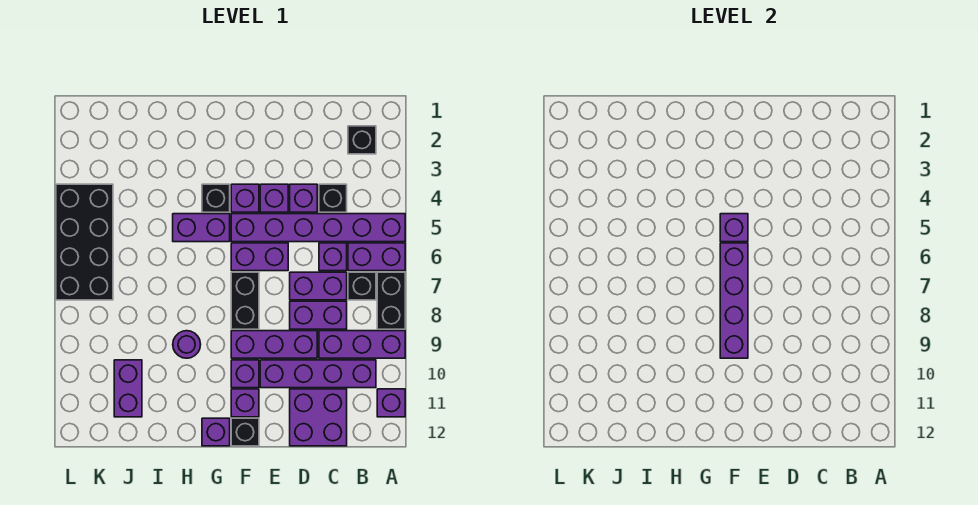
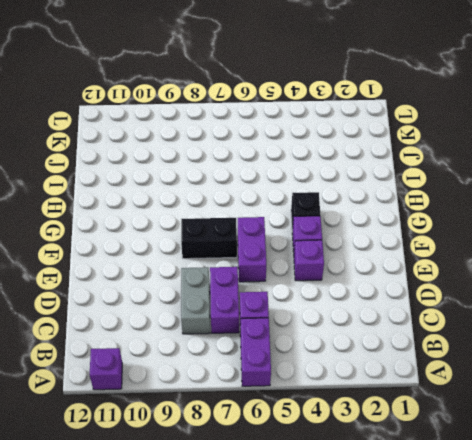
grey 1x2 brick [181,267,210,334] -> purple 1x2 brick [290,301,347,329]
none -> purple 1x6 brick [231,214,405,242]
none -> black 1x2 brick [377,272,405,329]
none -> purple 1x3 brick [319,331,405,358]
none -> black 1x1 brick [348,126,376,154]

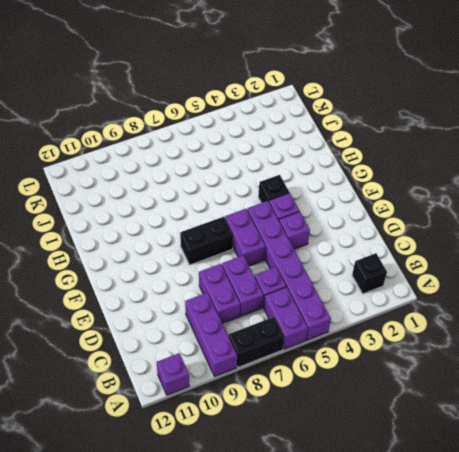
none -> black 1x1 brick [348,272,376,300]
none -> purple 1x4 brick [260,360,376,388]
none -> black 1x1 brick [319,184,347,212]
none -> purple 2x2 brick [290,389,347,446]

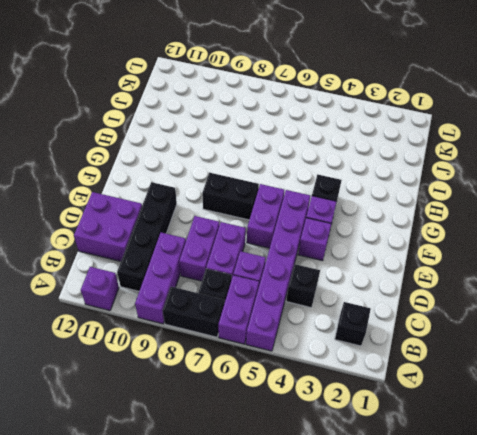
black 1x4 brick [117,182,177,291] -> purple 1x4 brick [260,360,376,388]
none -> purple 1x1 brick [290,184,317,212]
none -> purple 1x3 brick [231,331,317,358]
none -> purple 1x1 brick [231,360,259,388]
none -> purple 1x1 brick [231,389,259,417]

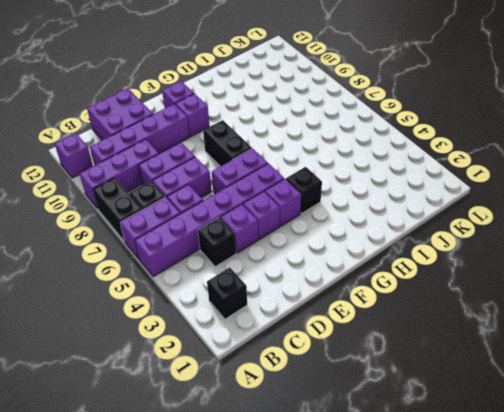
none -> purple 1x3 brick [231,331,317,358]
none -> black 1x1 brick [231,418,259,446]
none -> purple 1x2 brick [173,214,230,242]
none -> purple 1x1 brick [202,418,230,446]

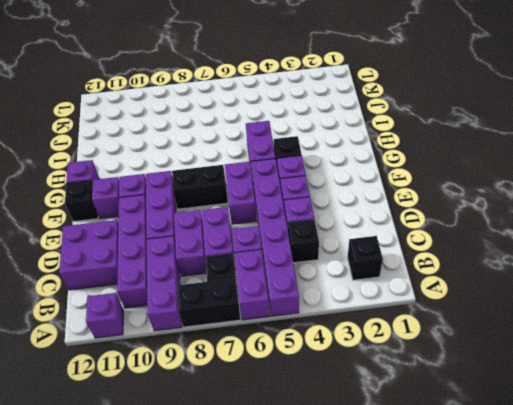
none -> purple 1x1 round brick [173,331,201,358]
none -> purple 1x2 brick [114,360,142,417]
none -> black 2x4 brick [56,184,113,300]
none -> purple 1x1 brick [720,214,748,242]

